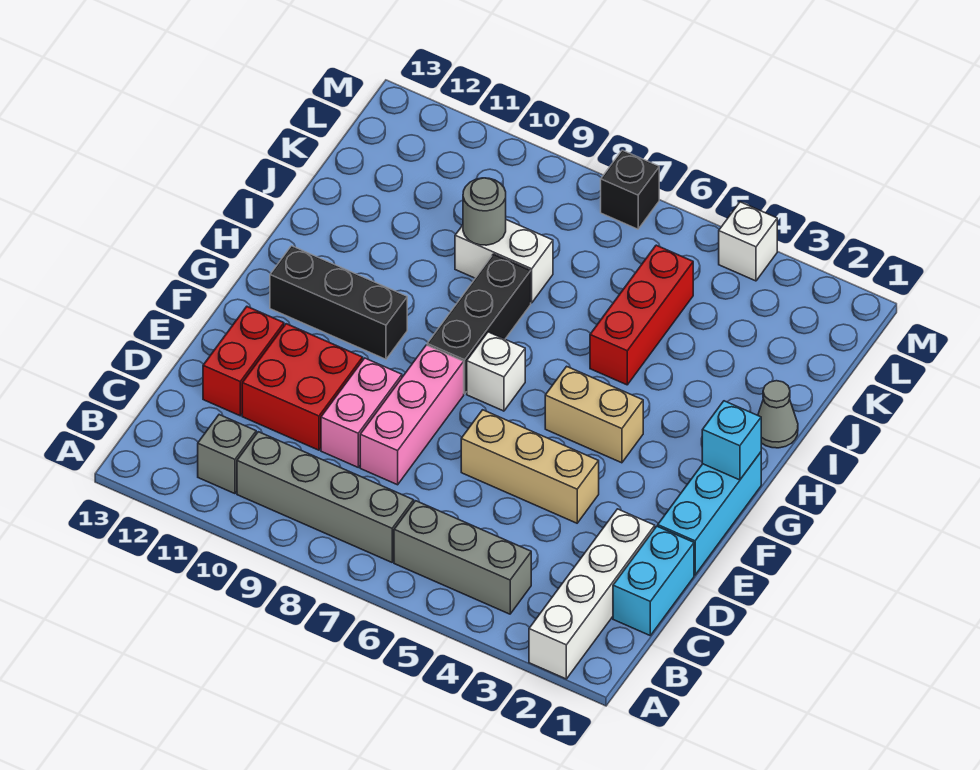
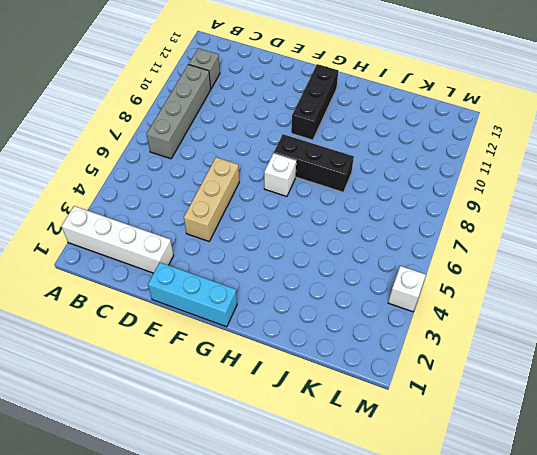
none -> grey 1x3 brick [394,501,531,614]
none -> cyan 1x2 brick [613,526,694,635]
none -> pink 1x3 brick [360,345,464,485]

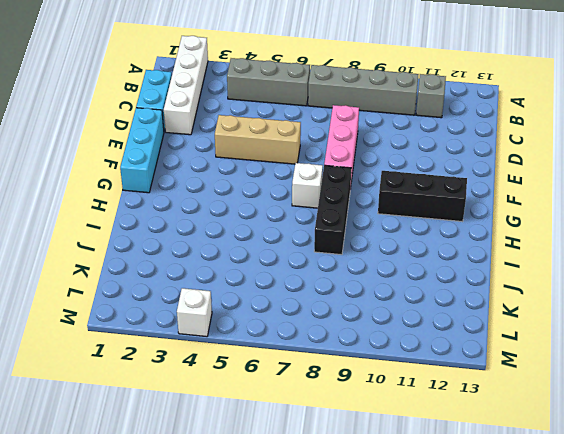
none -> pink 1x2 brick [321,358,402,467]
none -> red 2x2 brick [242,324,363,450]
none -> red 1x2 brick [203,307,284,416]

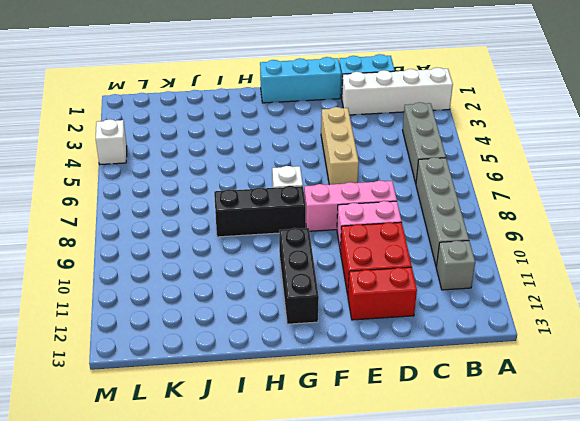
none -> tan 1x2 brick [545,366,643,463]
none -> grey 1x1 cone [758,381,798,448]
none -> red 1x3 brick [590,245,693,385]

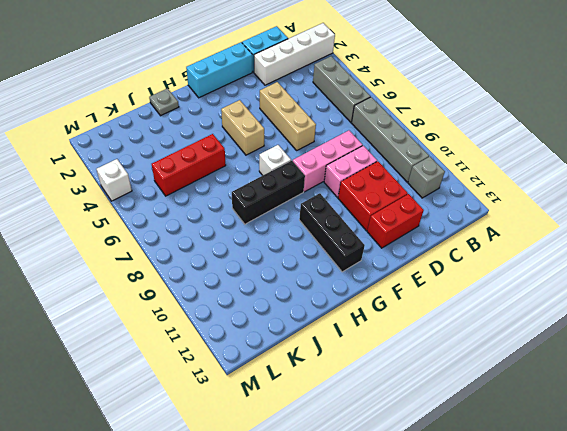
grey 1x1 plate [149,89,179,116] -> grey 1x1 cone [758,381,798,448]
none -> white 1x2 brick [455,220,553,303]
none -> black 1x1 brick [601,150,659,229]
none -> cyan 1x1 brick [702,401,761,480]

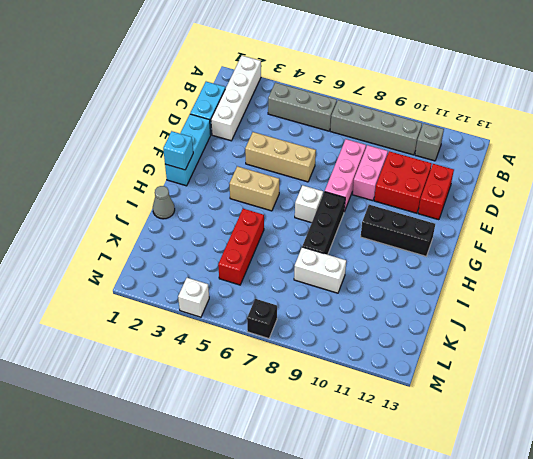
none -> grey 1x1 round brick [463,178,506,245]

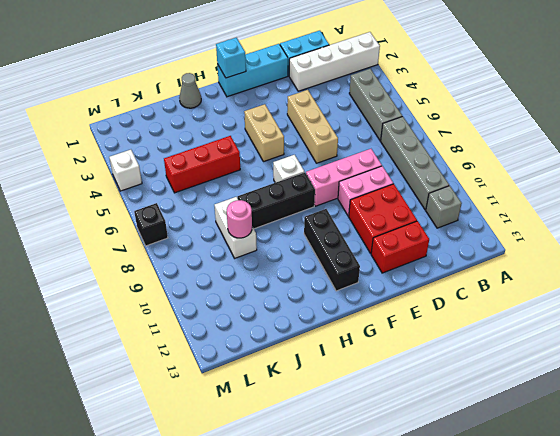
pink 1x1 round brick [227,200,252,238] -> grey 1x1 round brick [463,178,506,245]

